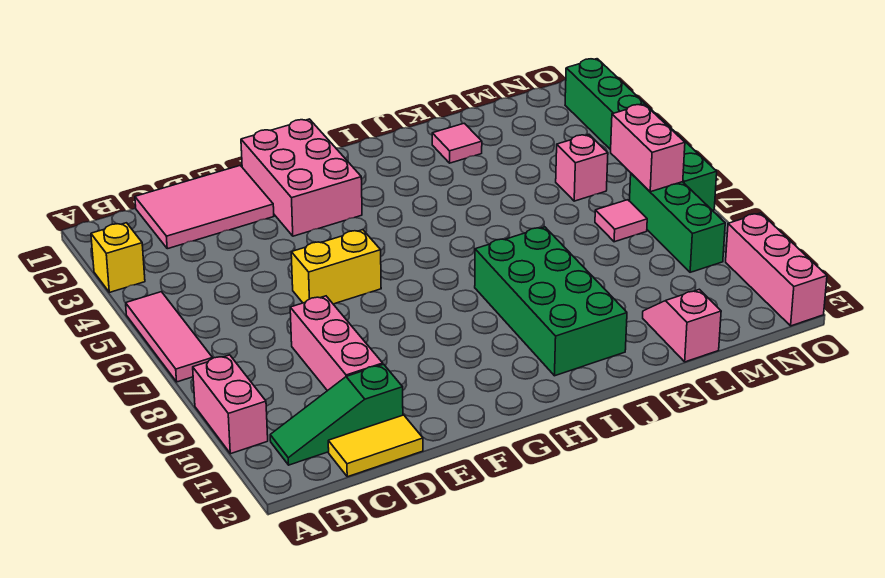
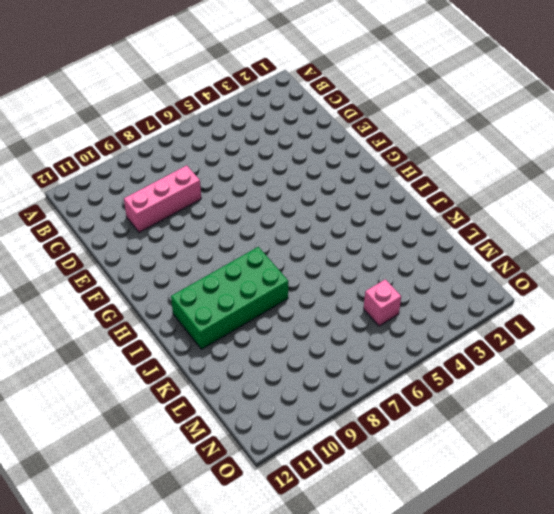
none -> yellow 1x1 brick [91,223,145,292]
none -> pink 1x3 tile [126,292,213,382]
none -> pink 1x2 brick [193,355,268,454]

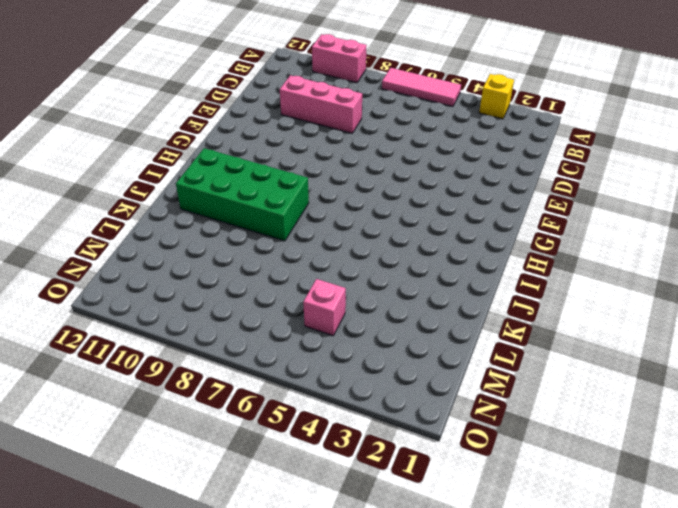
none -> green 1x3 slope [270,364,403,465]
none -> pink 2x3 tile [135,165,274,249]
none -> yellow 1x2 tile [328,415,423,477]

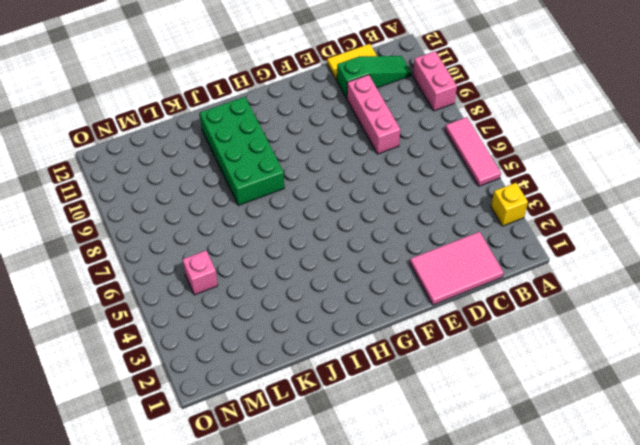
none -> yellow 1x2 brick [291,230,381,304]
none -> pink 2x3 brick [241,119,362,236]
none -> pink 1x1 tile [432,123,482,163]

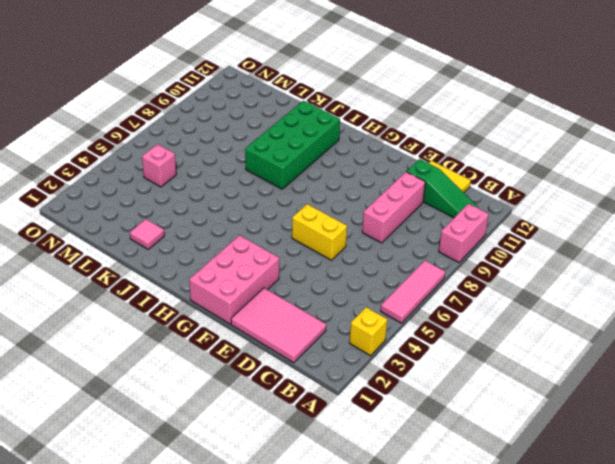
none -> pink 1x2 slope [643,289,721,362]
none -> pink 1x1 tile [595,200,647,242]
none -> green 1x3 brick [630,173,725,272]

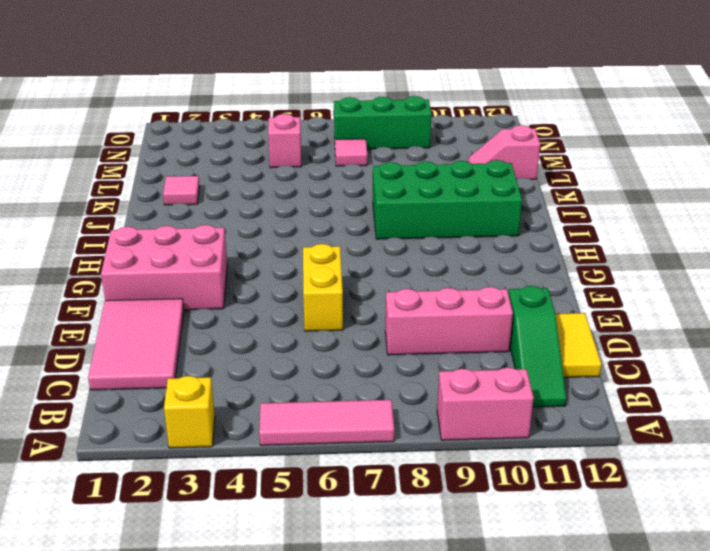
none -> green 1x6 brick [565,59,717,210]
none -> pink 1x3 brick [726,213,827,326]
none -> pink 1x2 brick [611,104,685,192]

